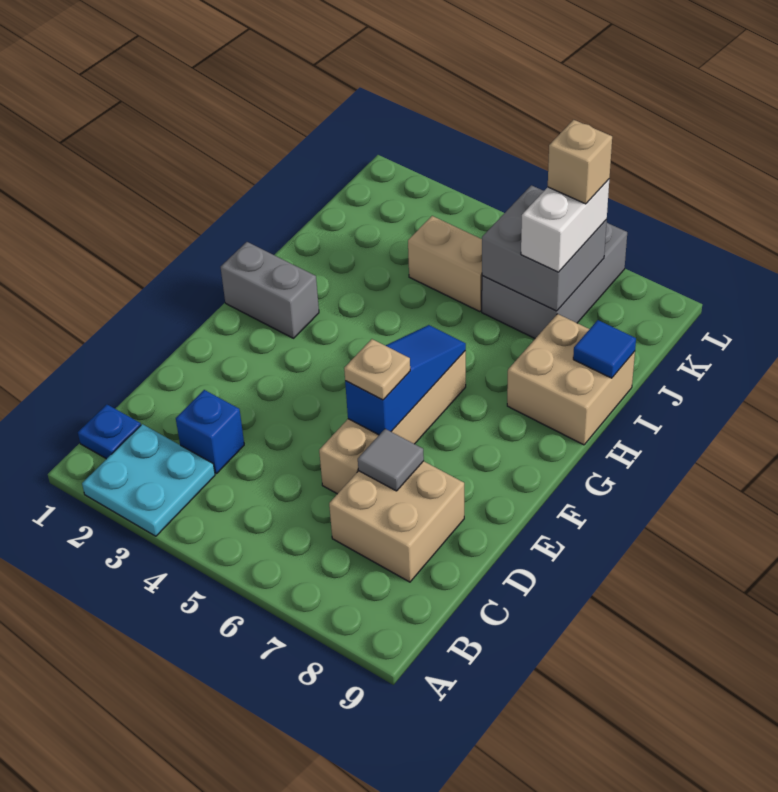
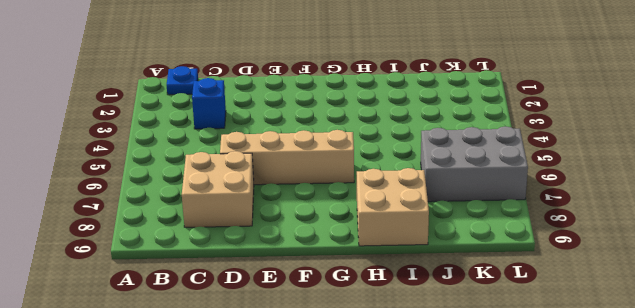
none -> cyan 2x2 plate [82,424,215,536]
none -> grey 1x2 brick [221,242,319,338]
none -> tan 1x2 brick [408,216,482,312]

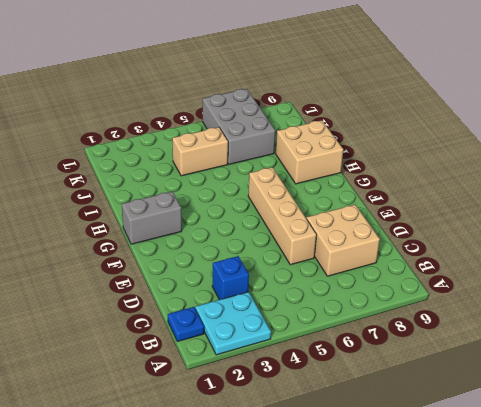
none -> grey 1x1 tile [358,429,424,491]
none -> blue 1x3 slope [345,325,466,435]
none -> blue 1x1 tile [573,320,636,378]

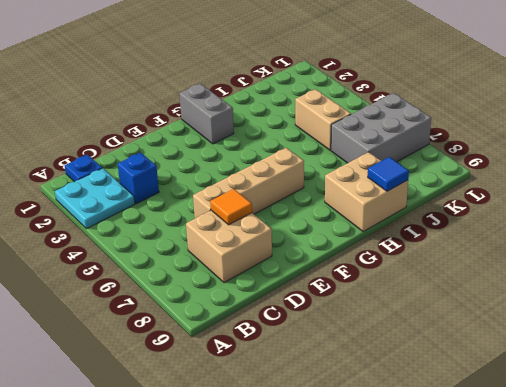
orange 1x1 tile [210,189,252,225] -> grey 1x1 tile [358,429,424,491]
none -> blue 1x3 slope [345,325,466,435]
none -> grey 2x2 brick [482,185,607,311]
none -> tan 1x1 plate [344,339,410,400]

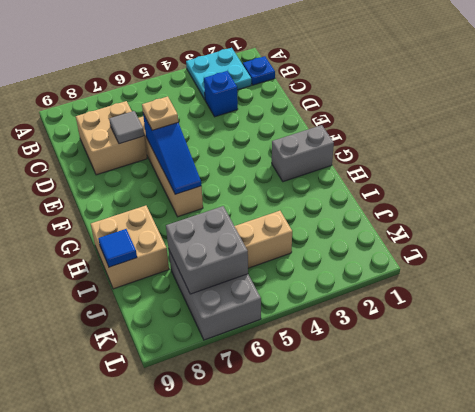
none -> white 1x2 brick [521,179,609,272]
none -> tan 1x1 brick [548,120,612,204]

